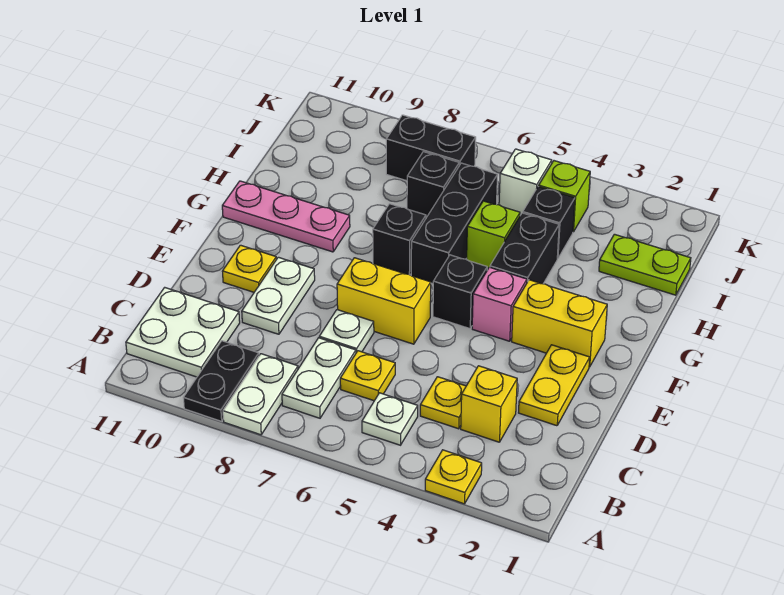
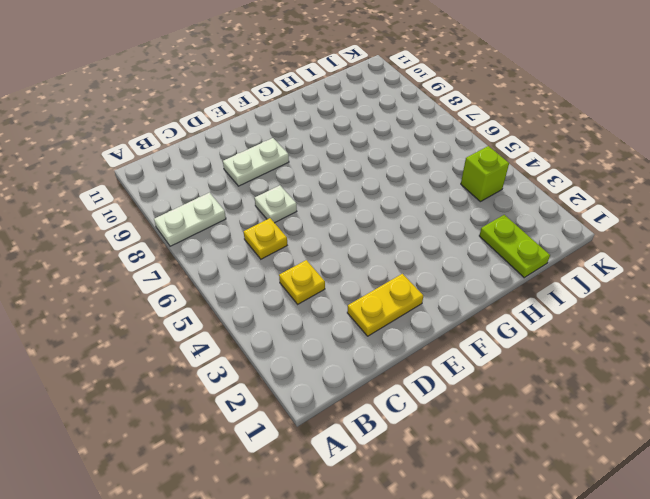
none -> yellow 1x1 plate [425,450,482,504]
none -> black 1x2 plate [183,341,259,421]
none -> white 1x1 plate [362,393,418,445]

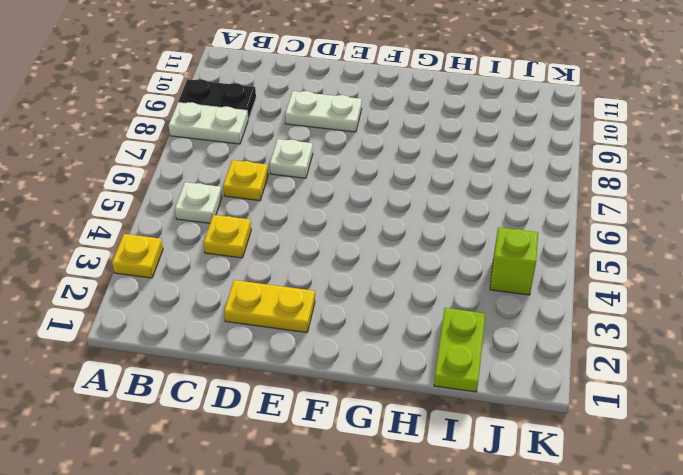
none -> white 1x2 plate [282,338,356,418]
none -> white 2x2 plate [126,287,240,377]
none -> yellow 1x1 brick [461,366,517,442]

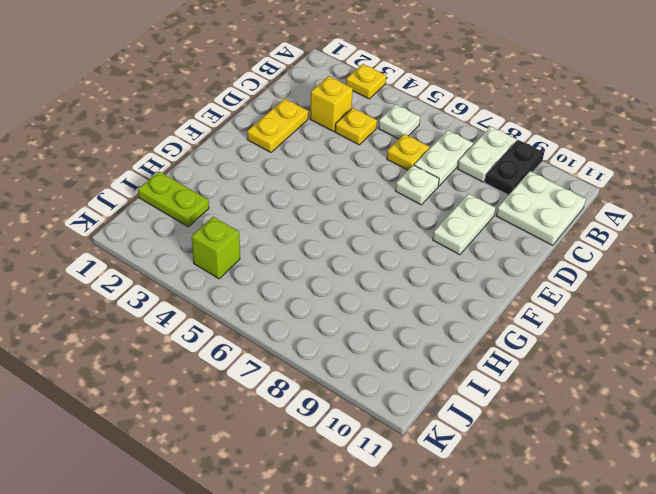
none -> yellow 1x2 brick [337,258,431,344]
none -> yellow 1x1 plate [222,245,276,292]
none -> yellow 1x2 brick [512,280,607,367]

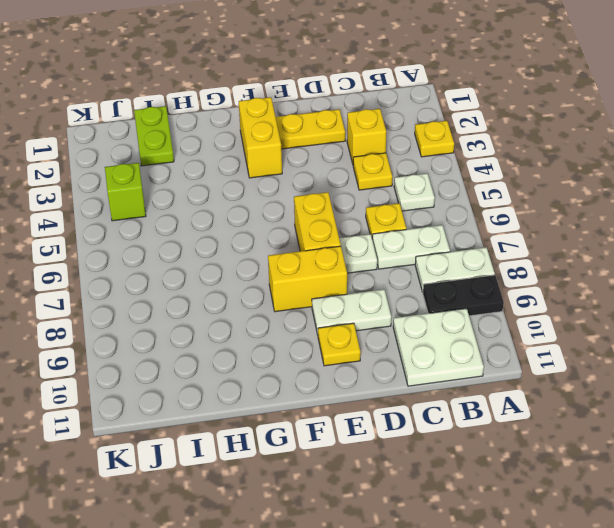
yellow 1x2 brick [268,246,347,312] -> none
none -> pink 1x1 brick [472,267,527,341]
none -> black 1x1 brick [433,255,487,329]
none -> black 1x2 brick [490,213,559,284]

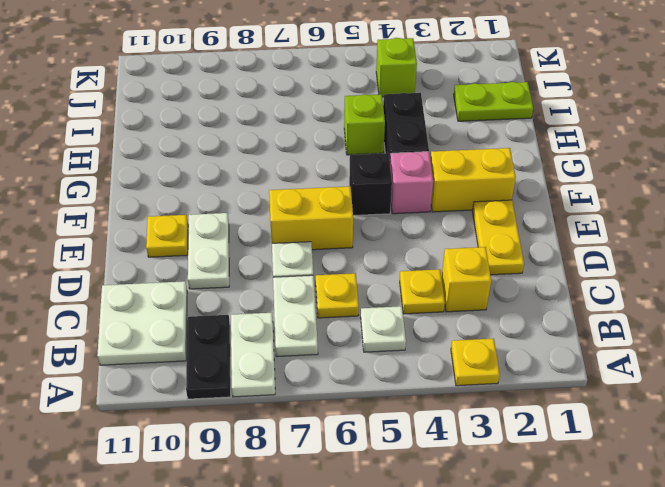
none -> black 1x3 brick [411,163,498,284]
none -> black 1x1 brick [373,204,426,275]
none -> pink 1x3 plate [222,181,350,252]

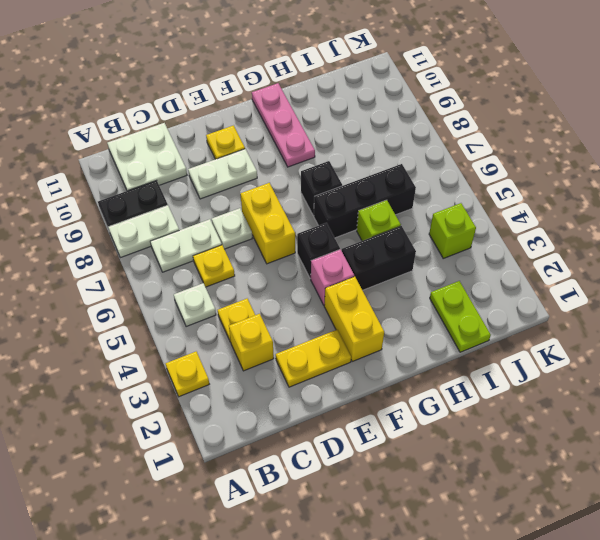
none -> black 1x1 brick [523,186,575,259]
none -> black 1x1 brick [407,152,459,218]
none -> white 1x1 brick [499,149,552,215]

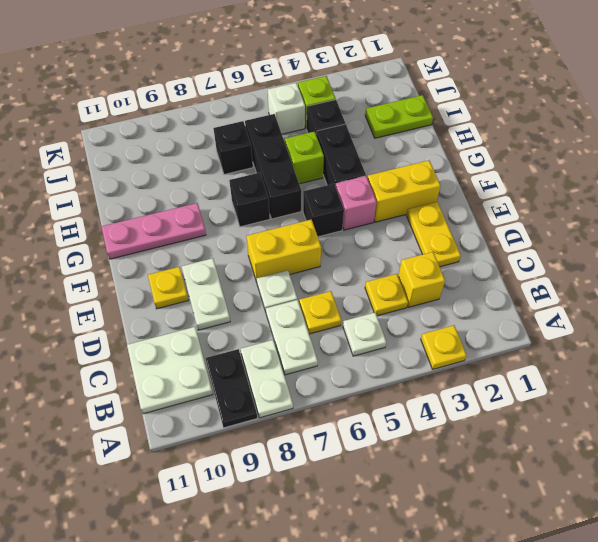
none -> black 1x2 brick [386,115,476,181]

